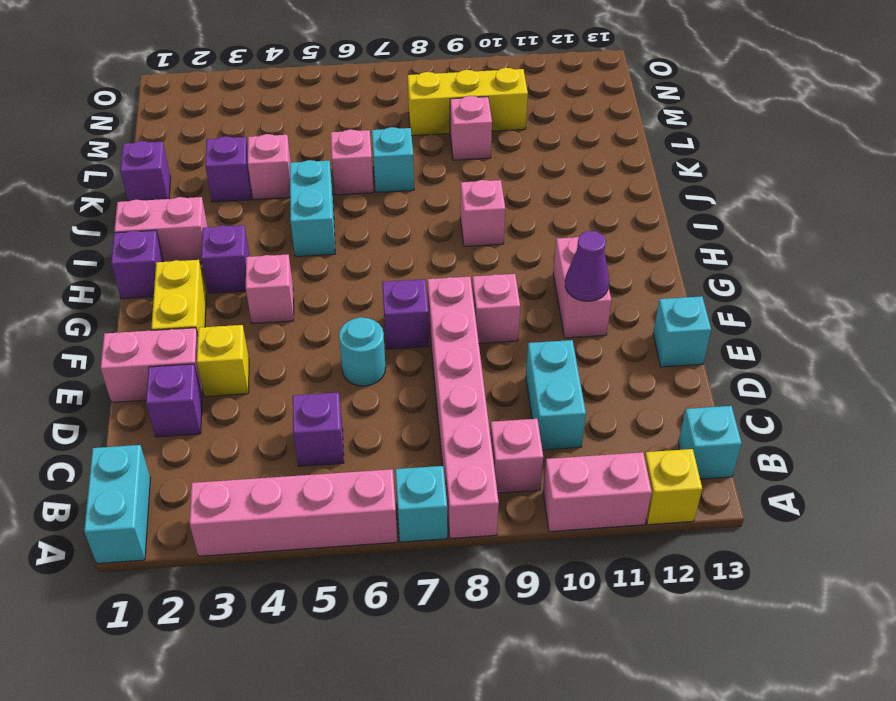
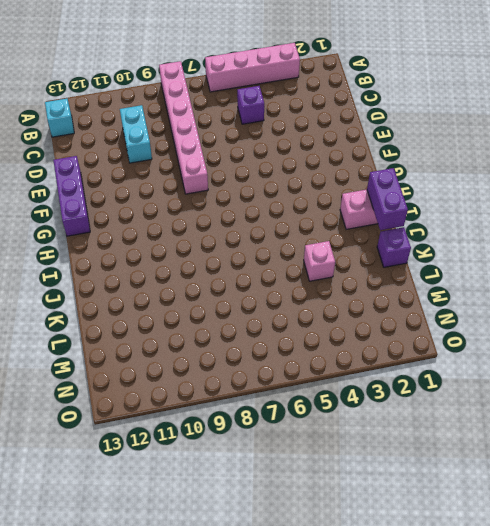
purple 1x3 brick [53,156,90,236] -> cyan 1x1 brick [653,296,711,367]
purple 1x2 brick [367,168,408,230] -> none
none -> cyan 1x2 brick [84,445,151,563]
none -> cyan 1x1 brick [395,466,447,542]
none -> pink 1x2 brick [543,452,652,532]
none -> yellow 1x1 brick [645,449,702,525]

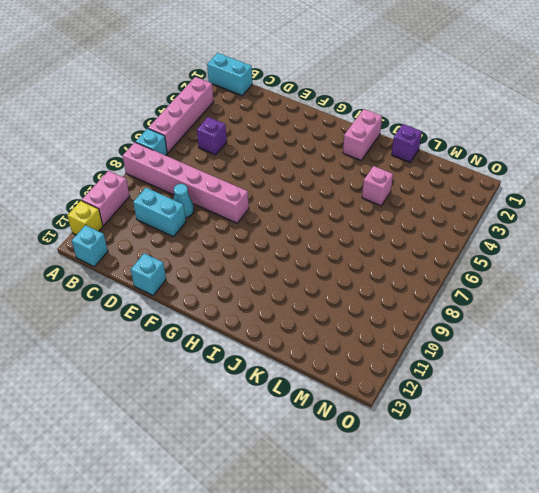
cyan 1x1 cone [174,184,194,218] -> none
none -> pink 1x1 brick [490,419,543,493]
none -> purple 1x1 brick [146,364,202,437]
none -> pink 1x2 brick [101,328,203,402]
none -> yellow 1x1 brick [197,325,249,396]

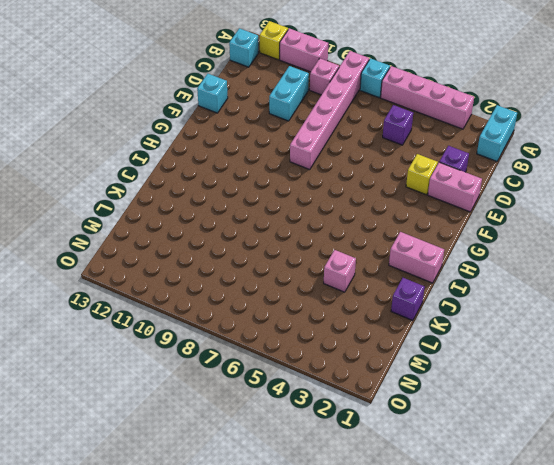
none -> cyan 1x1 round brick [339,317,386,386]
none -> yellow 1x2 brick [151,260,206,335]
none -> purple 1x1 brick [382,279,429,349]
none -> pink 1x1 brick [472,274,520,343]

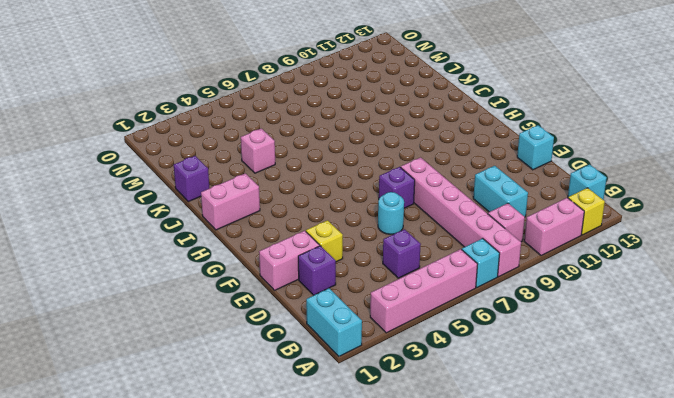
none -> yellow 1x2 brick [151,260,206,335]
none -> pink 1x1 brick [472,274,520,343]
none -> pink 1x2 brick [553,237,611,338]
none -> pink 1x1 brick [246,254,294,324]

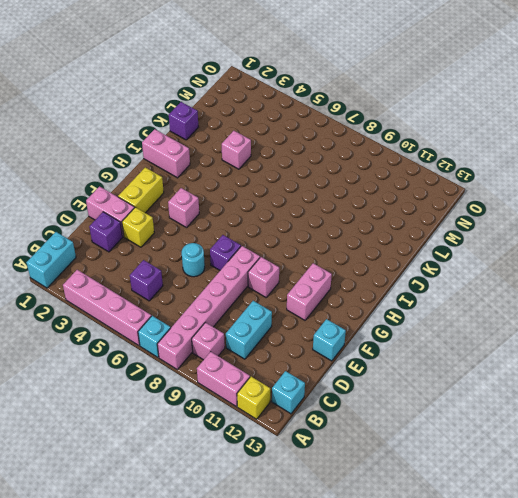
none -> purple 1x1 brick [111,230,164,299]
none -> purple 1x1 brick [201,225,250,293]
none -> cyan 1x2 brick [290,160,335,257]
none -> pink 1x1 brick [460,180,505,247]

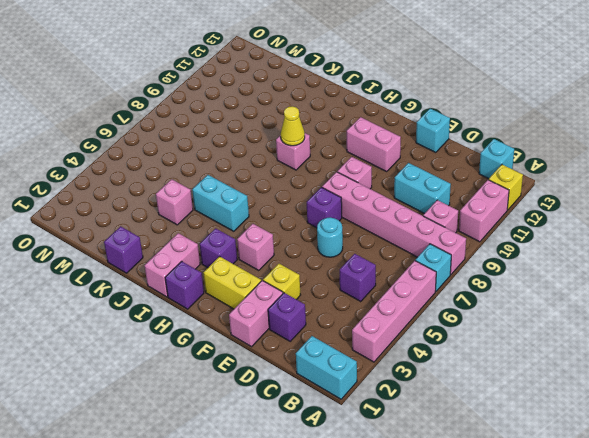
yellow 1x1 cone [281,106,305,146] -> none
none -> purple 1x1 brick [205,136,251,202]
none -> pink 1x1 brick [331,130,374,195]
none -> cyan 1x1 brick [372,127,414,193]
none -> pink 1x1 brick [450,96,492,160]

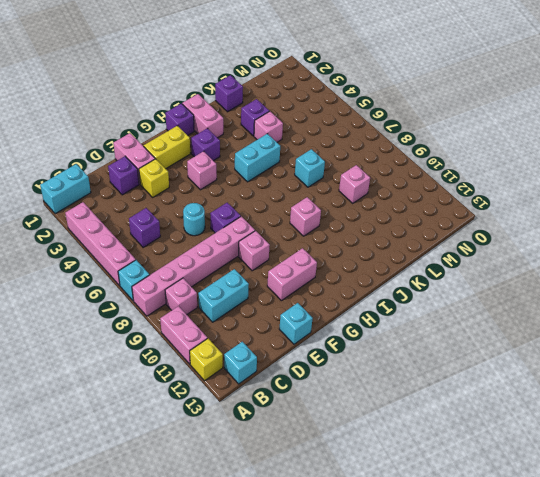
none -> pink 1x1 brick [331,130,374,195]
none -> yellow 1x3 brick [408,68,528,136]
none -> purple 1x1 cone [565,231,609,301]

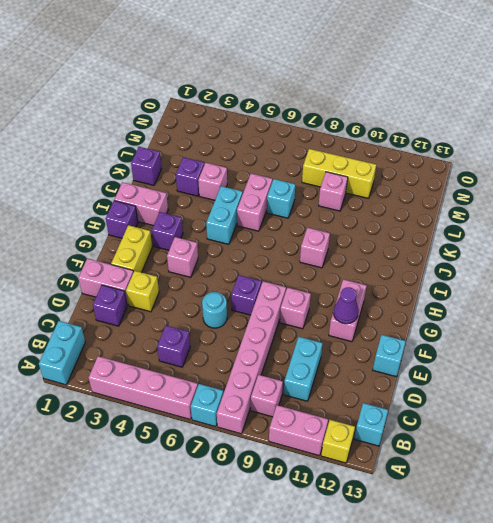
pink 1x2 brick [237,174,272,231] -> pink 1x1 brick [331,130,374,195]

